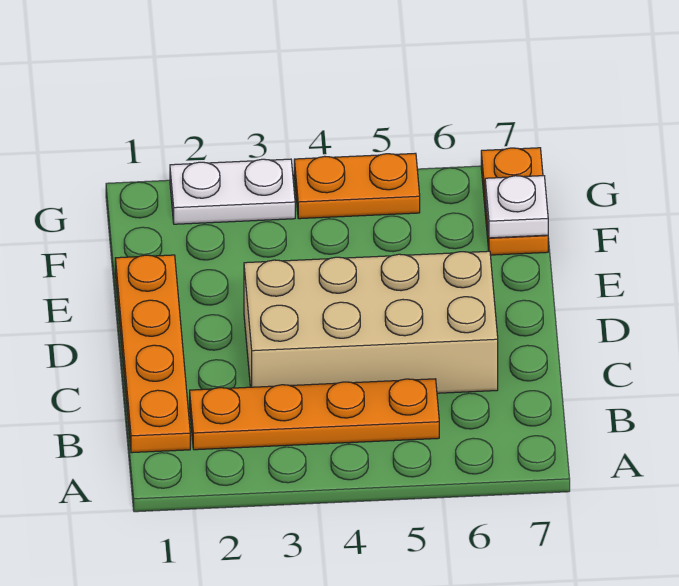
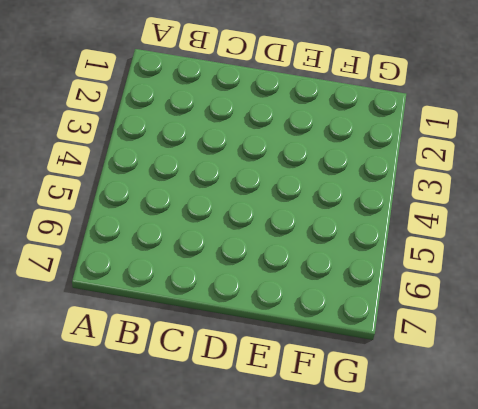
none -> orange 1x4 plate [115,255,190,453]
none -> orange 1x4 plate [190,379,439,450]

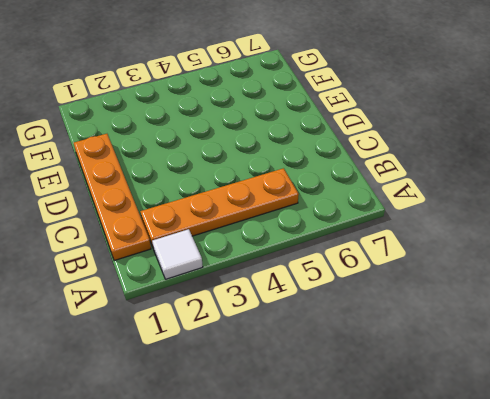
white 1x1 tile [152,229,203,279] -> none
none -> tan 2x4 brick [244,251,498,393]
none -> orange 1x2 plate [481,148,548,255]

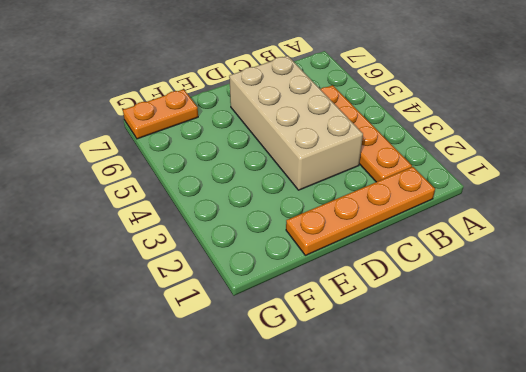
none -> white 1x2 plate [170,159,295,224]
none -> orange 1x2 plate [294,153,420,219]

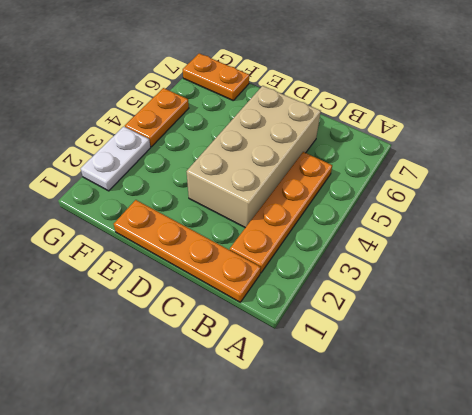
none -> white 1x1 plate [485,176,548,238]

